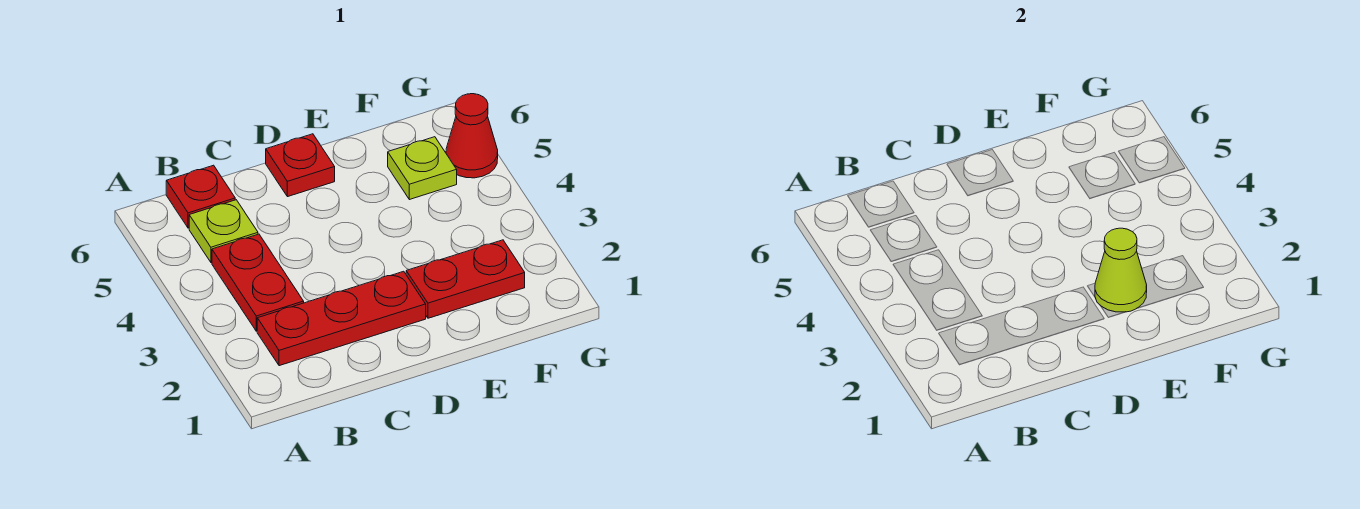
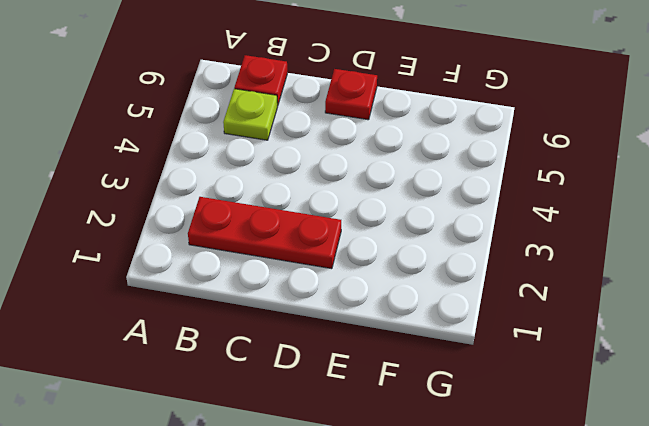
none -> red 1x2 plate [212,234,304,331]
none -> red 1x2 plate [406,240,525,318]

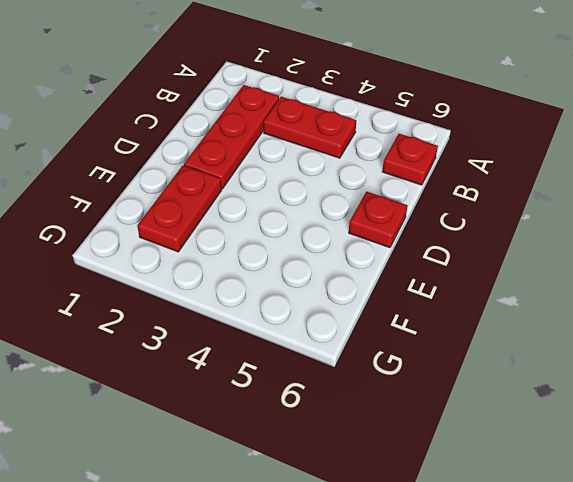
none -> lime 1x1 plate [189,200,258,262]
none -> lime 1x1 plate [388,137,457,200]

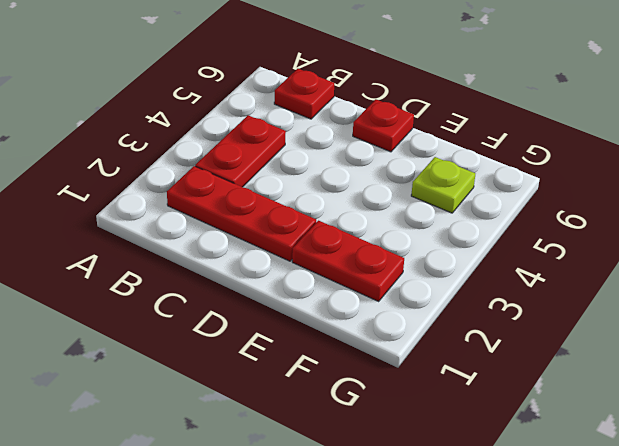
none -> lime 1x1 plate [189,200,258,262]
none -> red 1x1 cone [446,94,498,178]

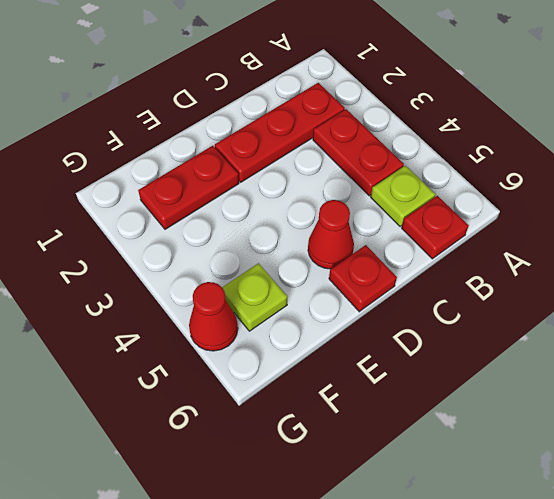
red 1x1 cone [308,200,354,269] -> none
none -> lime 1x1 cone [1095,228,1147,312]

